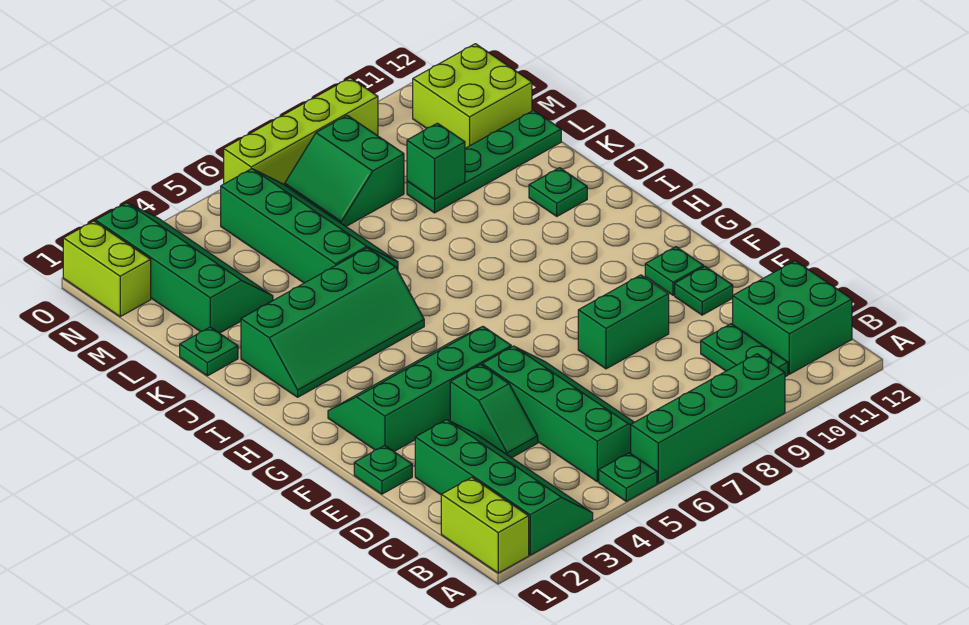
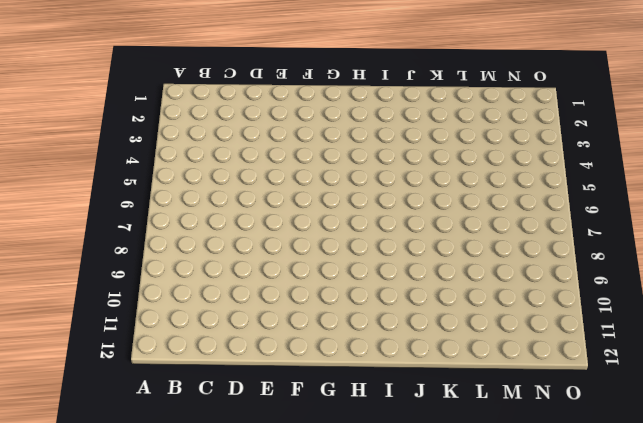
none -> lime 1x2 brick [441,477,529,573]
none -> green 2x4 slope [415,420,593,555]
none -> green 1x1 plate [599,453,657,501]

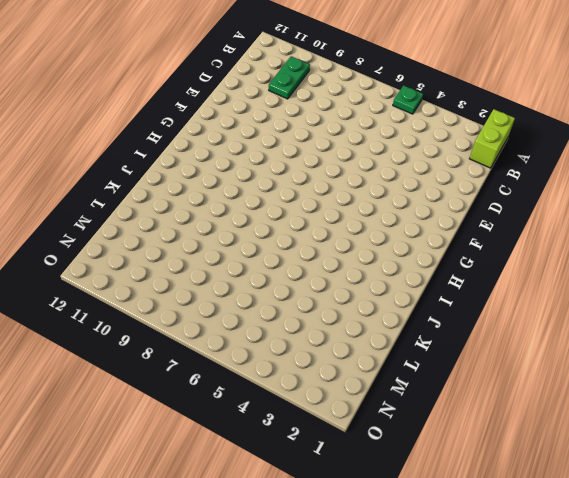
none -> green 2x4 slope [415,420,593,555]
none -> green 1x4 brick [631,354,785,483]
none -> green 2x4 slope [482,346,634,482]

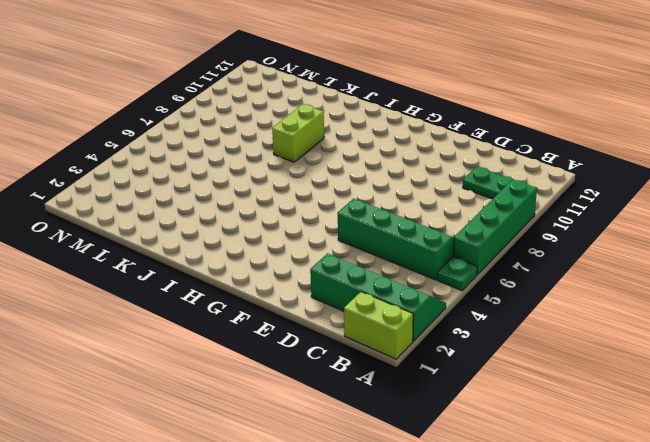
lime 1x2 brick [272,104,324,162] -> lime 1x2 brick turned to [63,221,151,317]
none -> green 2x2 brick [733,261,852,374]
none -> green 1x2 slope [450,365,538,458]
none -> green 1x1 plate [354,445,412,494]

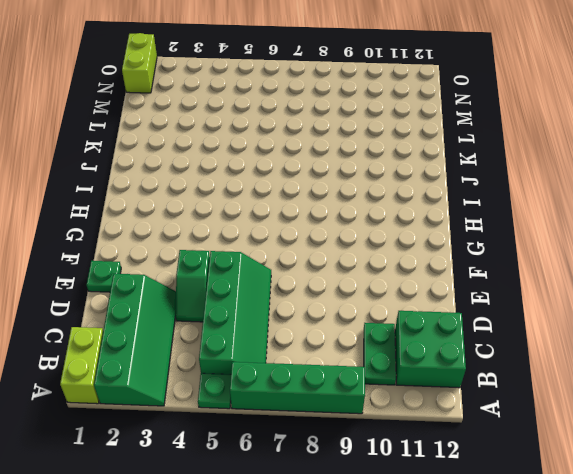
none -> green 1x2 brick [578,275,669,369]
none -> green 1x1 plate [675,267,733,315]
none -> green 2x4 slope [328,327,511,451]

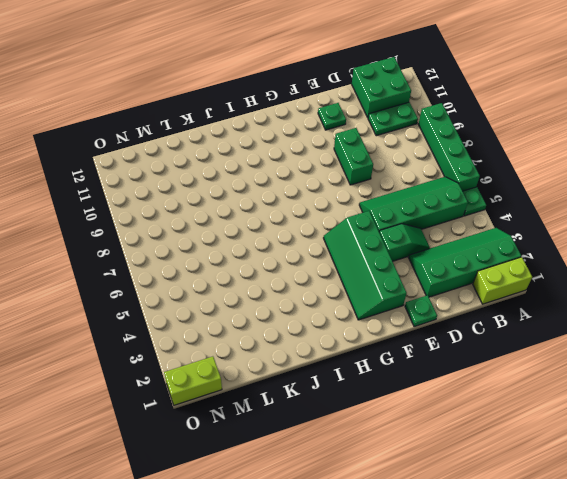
none -> green 1x1 plate [645,247,704,295]
none -> green 2x4 slope [241,248,424,397]
none -> green 1x1 plate [529,168,587,216]

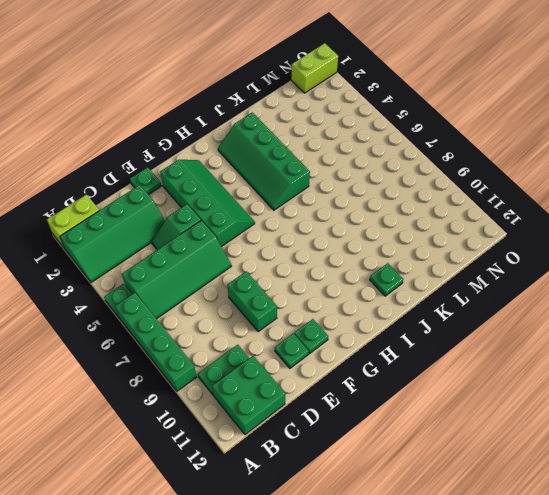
none -> green 1x1 plate [180,327,238,376]
none -> green 2x4 slope [221,169,398,283]
none -> green 2x4 slope [95,203,273,333]

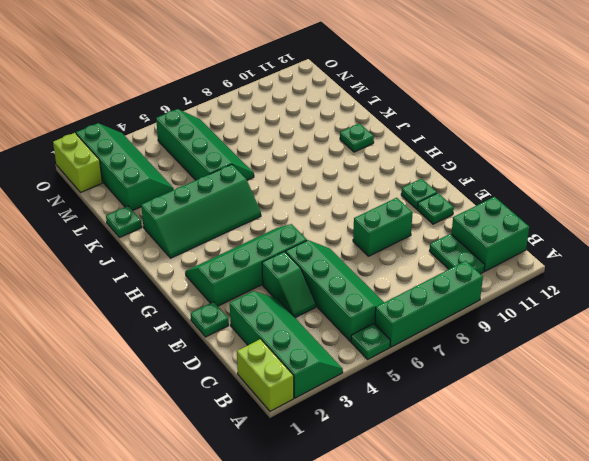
none -> green 1x4 plate [407,110,561,213]
none -> green 2x2 slope [285,115,404,226]
none -> lime 2x2 brick [413,44,532,148]

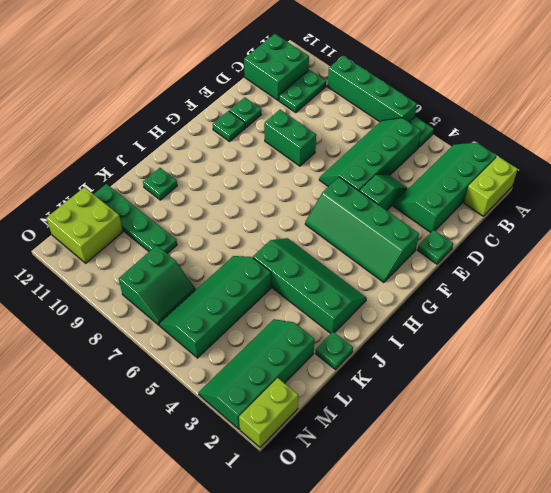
none -> lime 1x4 brick [224,78,378,185]
none -> green 1x1 brick [407,123,465,199]

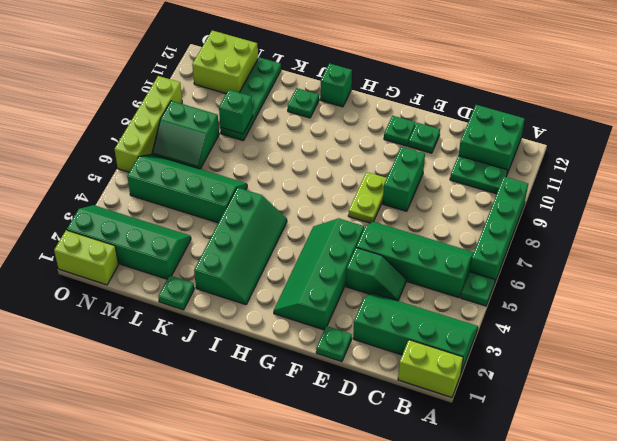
lime 1x2 plate [348,172,387,223] -> none
green 1x1 brick [320,63,352,107] -> none

